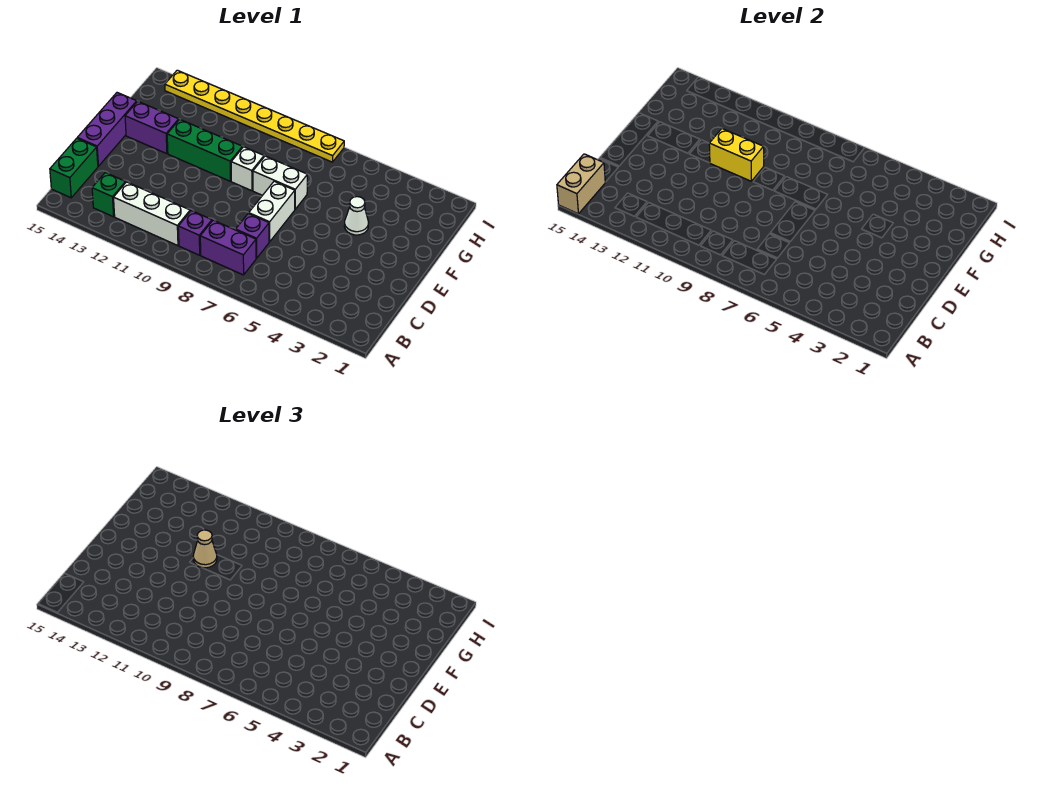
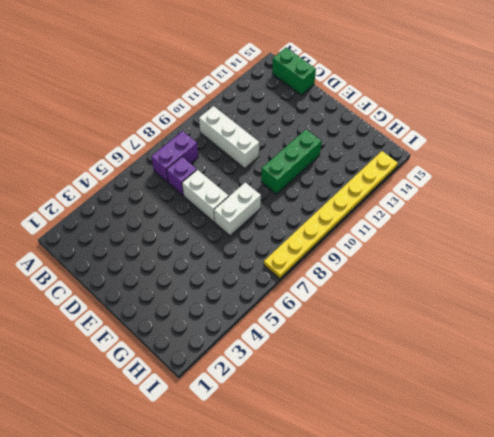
white 1x3 brick [199,106,259,169] -> white 1x3 brick turned to [114,182,190,246]
none -> purple 1x1 brick [178,211,212,255]
none -> green 1x1 brick [92,173,126,217]
none -> purple 1x3 brick [77,93,137,166]

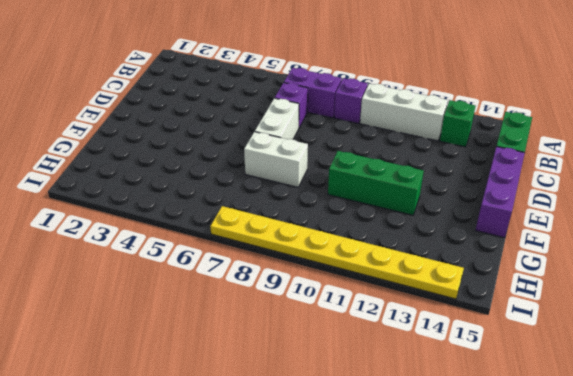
none -> white 1x1 cone [344,197,368,235]
none -> white 1x1 brick [231,147,264,191]
none -> purple 1x2 brick [125,101,179,154]

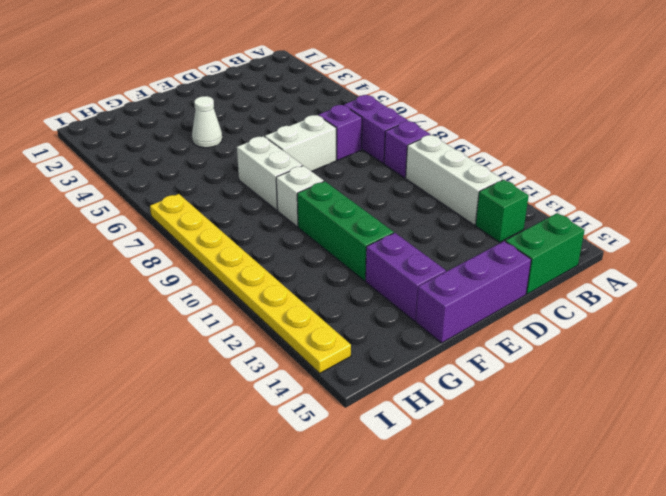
none -> tan 1x2 brick [557,154,605,214]
none -> yellow 1x2 brick [709,129,764,181]
none -> tan 1x1 cone [193,530,217,568]

